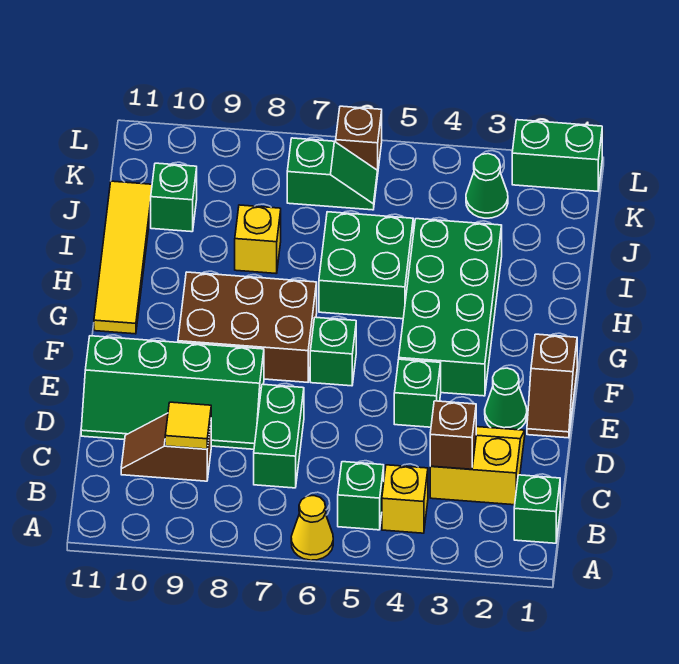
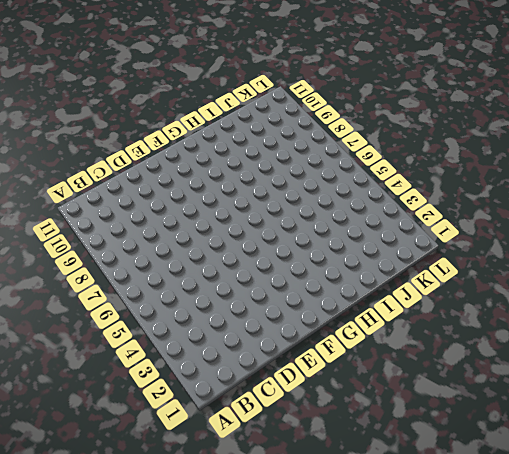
none -> yellow 1x1 cone [291,496,333,560]
none -> green 1x1 brick [514,475,560,543]
none -> yellow 1x1 brick [382,465,428,533]

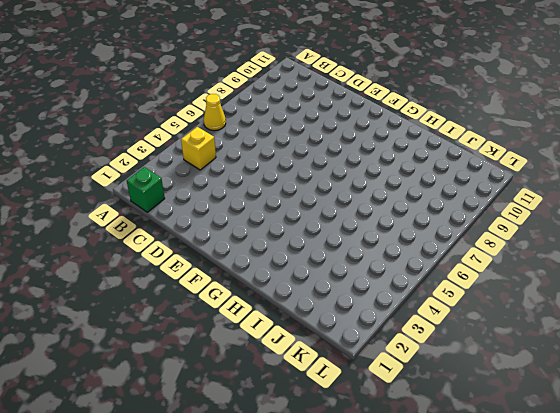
none -> green 1x1 brick [338,462,384,530]
none -> yellow 2x2 slope [430,427,525,505]
none -> green 1x2 brick [254,384,304,488]

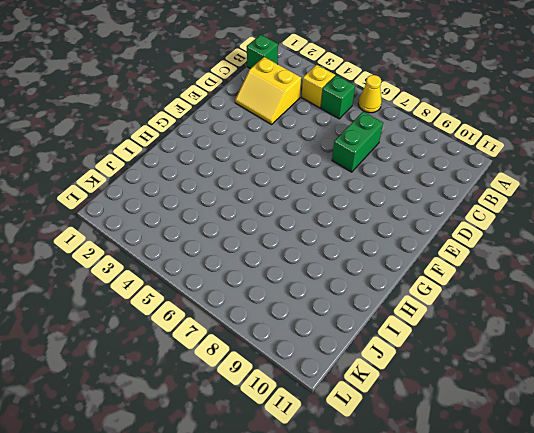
none -> brown 1x2 slope [121,413,211,481]
none -> green 2x4 slope [81,336,264,449]
none -> brown 1x2 slope [527,334,577,438]

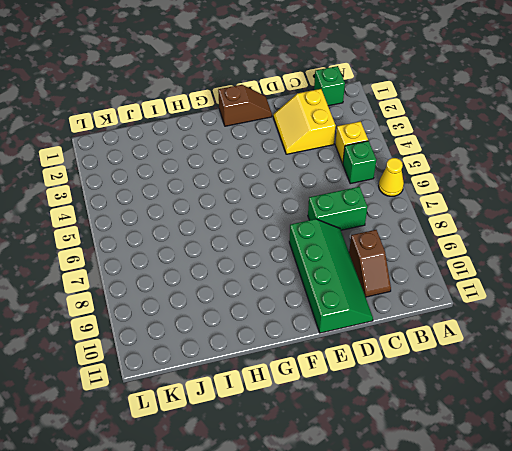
none -> green 1x1 cone [485,368,527,430]
none -> green 1x1 brick [394,359,441,427]
none -> green 2x4 brick [399,219,502,396]

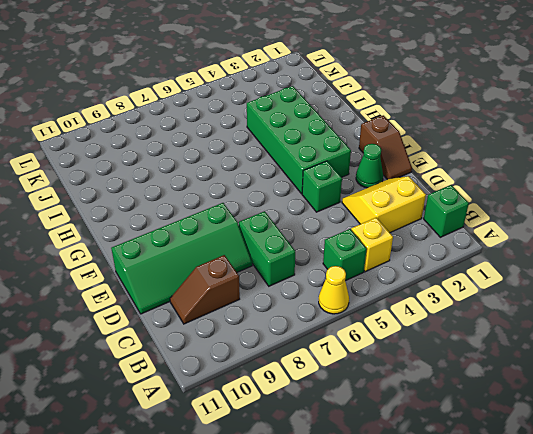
none -> green 1x1 brick [310,317,356,386]
none -> brown 2x3 brick [178,272,317,382]
none -> yellow 1x4 tile [94,181,152,334]

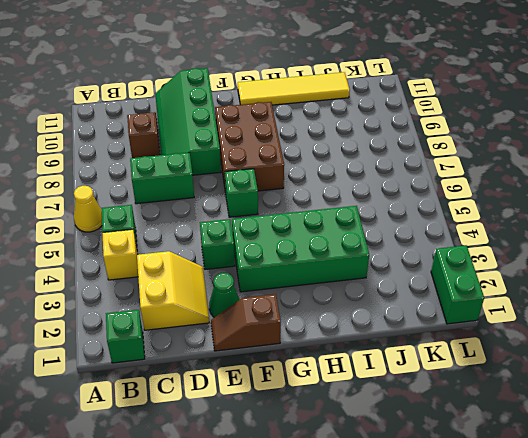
none -> green 2x2 brick [319,212,413,319]
none -> yellow 1x1 brick [235,205,281,274]
none -> green 1x1 brick [151,163,197,232]

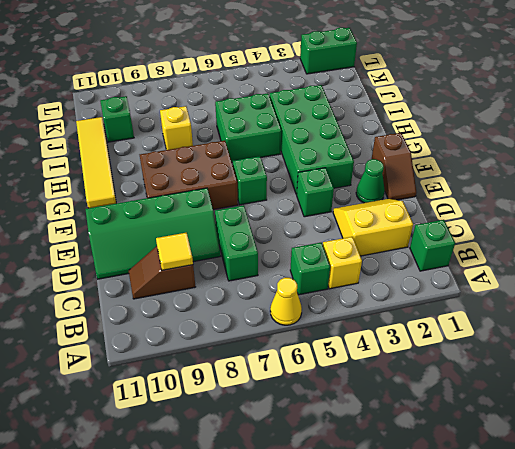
none -> green 1x1 cone [466,154,508,218]
none -> green 1x2 slope [287,138,378,210]
none -> brown 1x1 brick [336,106,382,170]

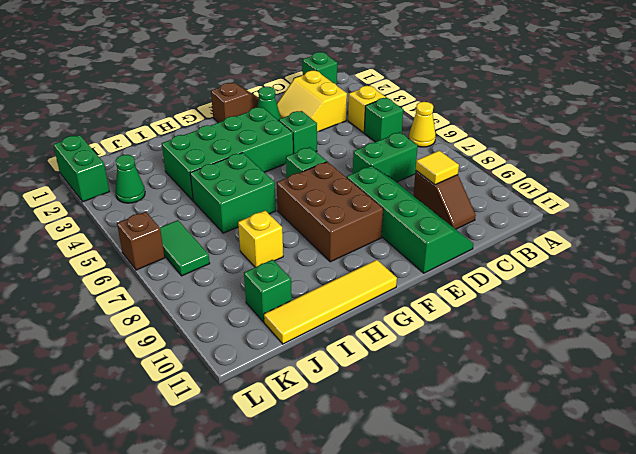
green 1x2 tile [160,220,210,276] -> green 1x2 slope [287,138,378,210]
none -> brown 1x1 brick [430,401,476,469]

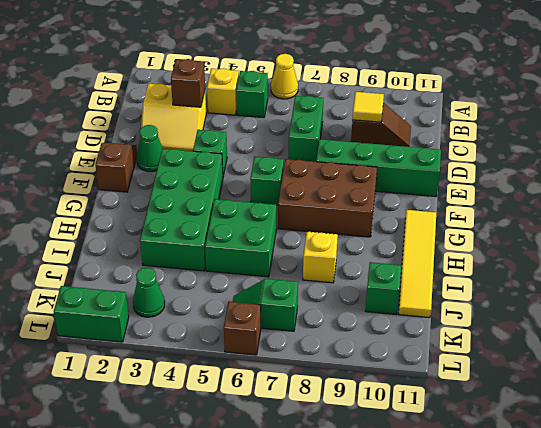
none -> green 1x1 brick [514,475,560,543]

